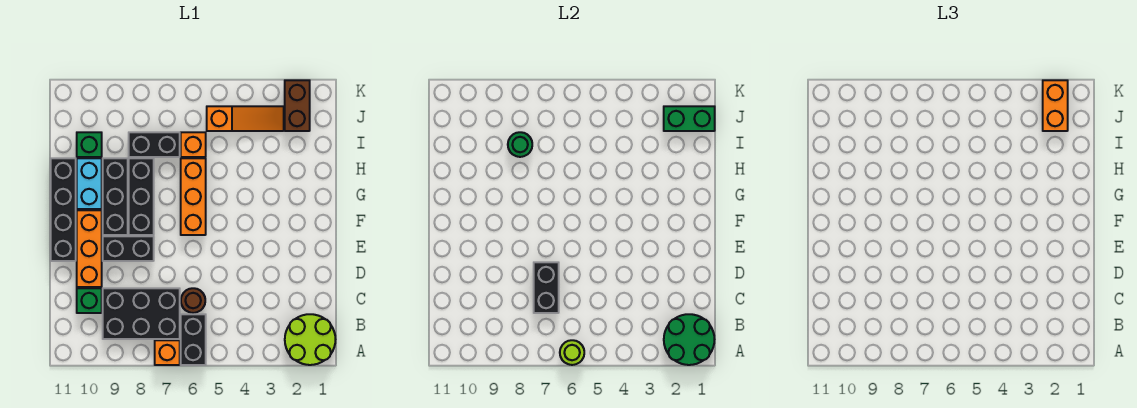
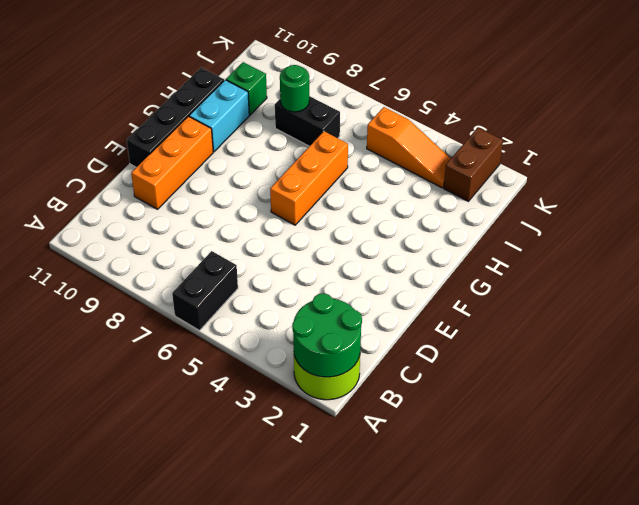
none -> orange 1x1 brick [155,340,180,365]
none -> black 2x3 brick [103,288,180,339]
none -> brown 1x1 round brick [181,288,205,313]

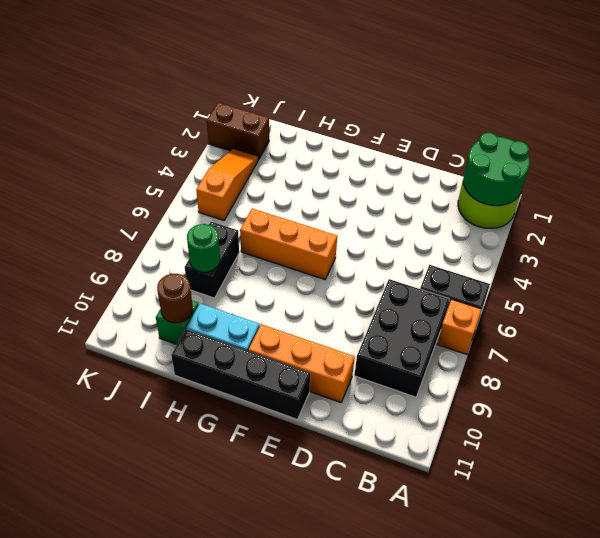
brown 1x1 round brick [157,274,193,323] -> brown 1x1 round brick moved to [181,288,205,313]
none -> green 1x1 brick [77,288,102,313]
none -> black 1x2 brick [103,236,154,261]
none -> black 1x3 brick [129,158,154,235]

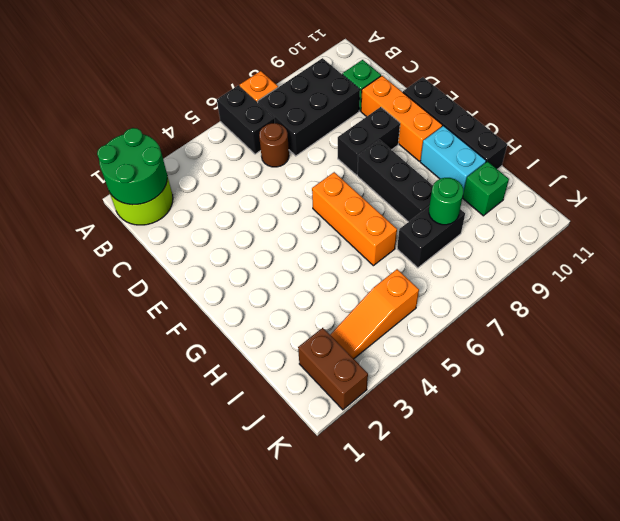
none -> black 1x3 brick [103,158,128,235]
none -> orange 1x1 brick [181,132,206,157]
none -> lime 1x1 round brick [560,340,584,365]

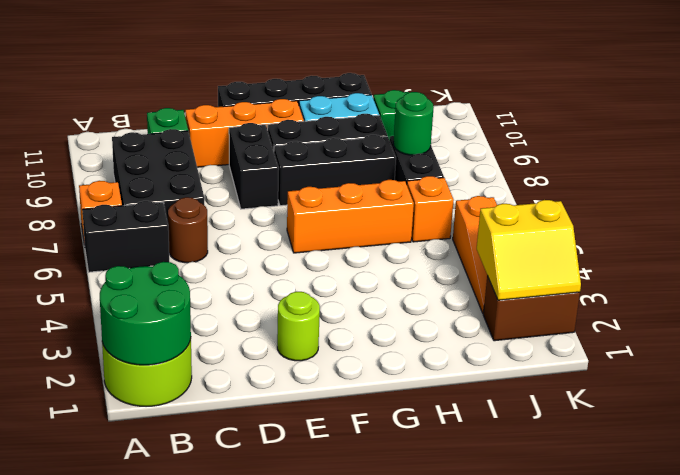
lime 1x1 round brick [277,292,320,361] -> lime 1x1 round brick moved to [560,340,584,365]
yellow 2x2 slope [477,200,581,300] -> green 1x2 brick [664,106,715,131]
none -> black 1x2 brick [534,262,559,313]
none -> orange 1x2 brick [1043,80,1068,131]

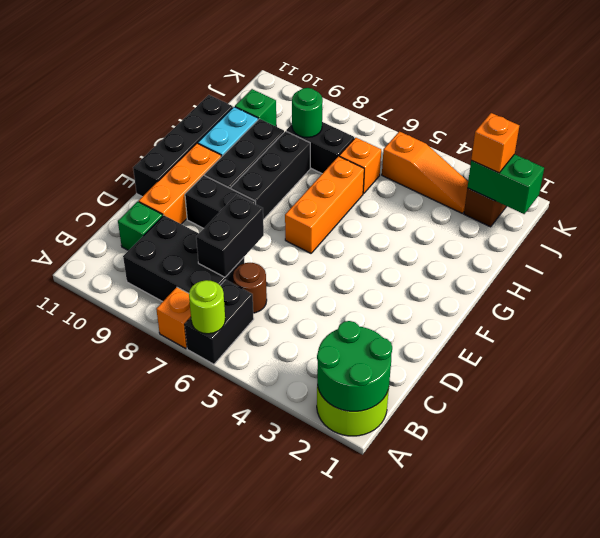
orange 1x1 brick [471,113,519,173] -> orange 1x2 brick [1043,80,1068,131]

